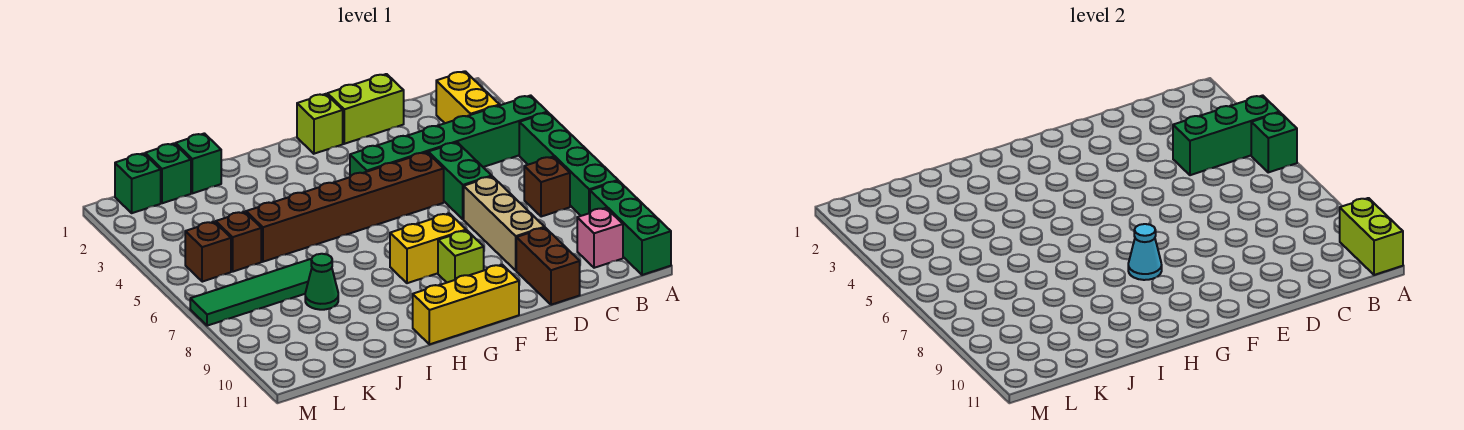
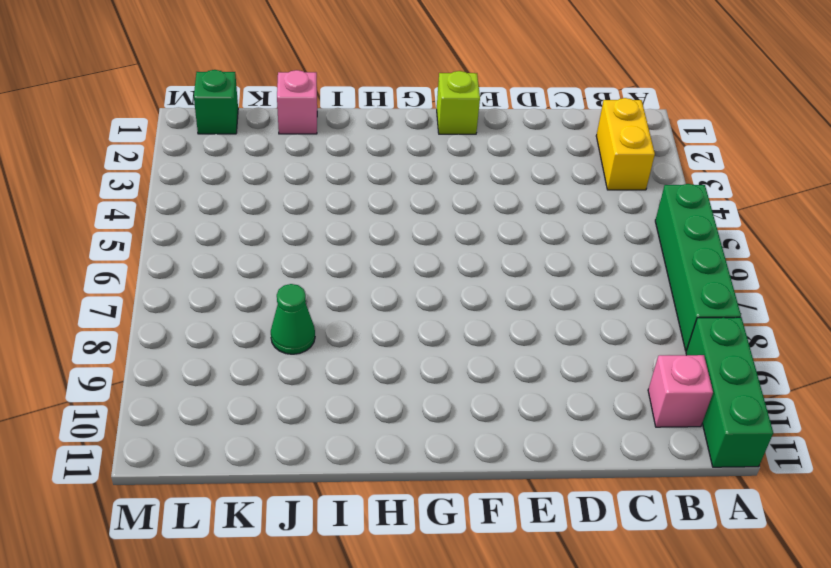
pink 1x1 brick [277,70,317,134] -> green 1x1 brick [176,133,221,193]
none -> green 1x6 brick [350,95,548,177]
none -> brown 1x1 brick [524,157,570,217]
none -> lime 1x2 brick [327,74,404,144]

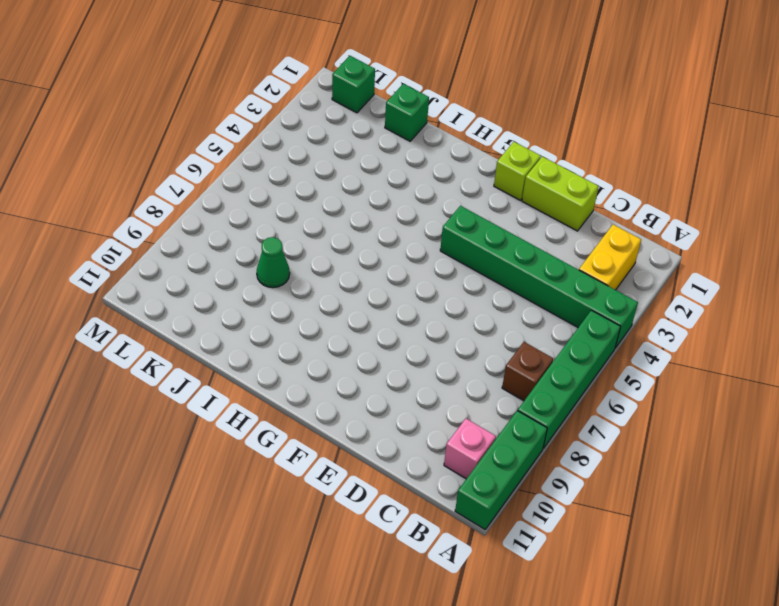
none -> green 1x2 brick [428,142,492,219]
none -> tan 1x3 brick [464,176,545,270]
none -> brown 1x2 brick [516,228,580,305]

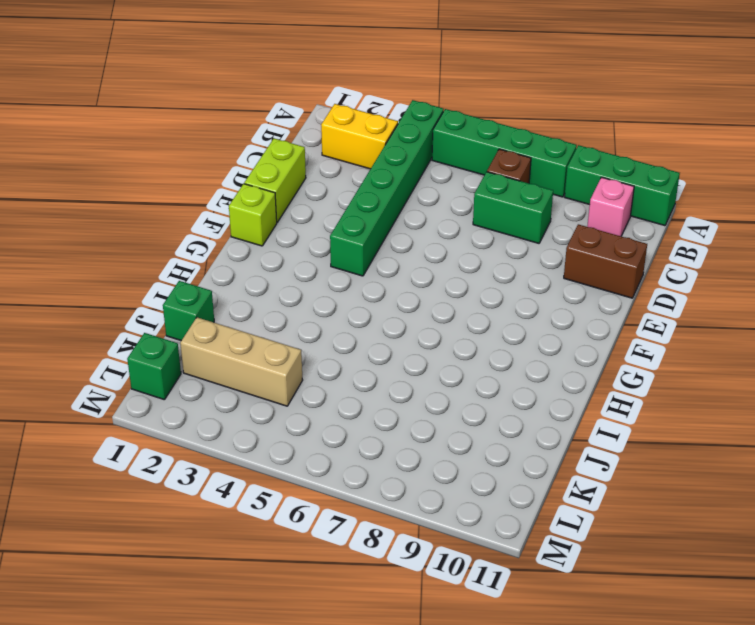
green 1x2 brick [473,172,553,243] -> green 1x2 brick moved to [428,142,492,219]
tan 1x3 brick [180,317,303,406] -> tan 1x3 brick moved to [464,176,545,270]
none -> brown 1x6 brick [246,152,444,262]
none -> yellow 1x2 brick [390,213,466,283]
none -> lime 1x1 brick [438,230,484,282]

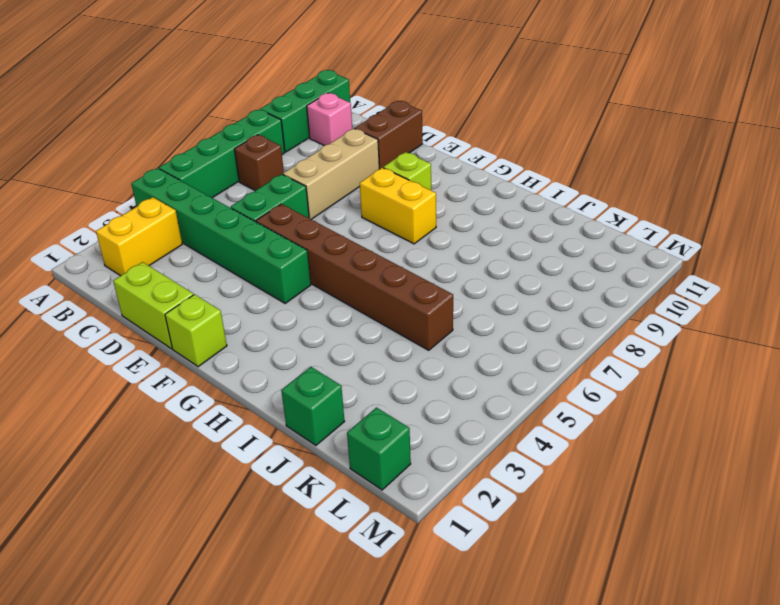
none -> yellow 1x3 brick [413,265,519,344]
none -> green 1x4 tile [190,259,312,326]
none -> green 1x1 cone [305,254,338,310]

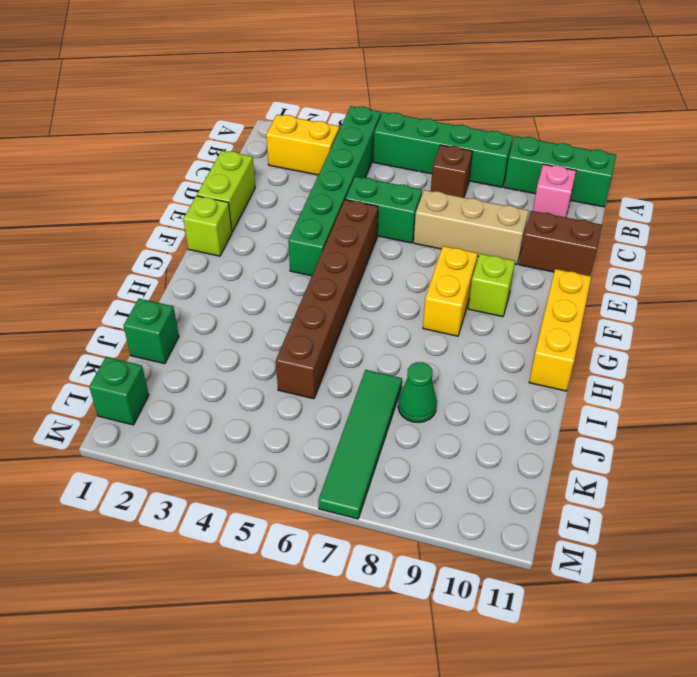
none -> green 1x1 brick [145,143,191,203]
none -> brown 1x1 brick [216,212,261,272]
none -> brown 1x1 brick [185,222,231,282]

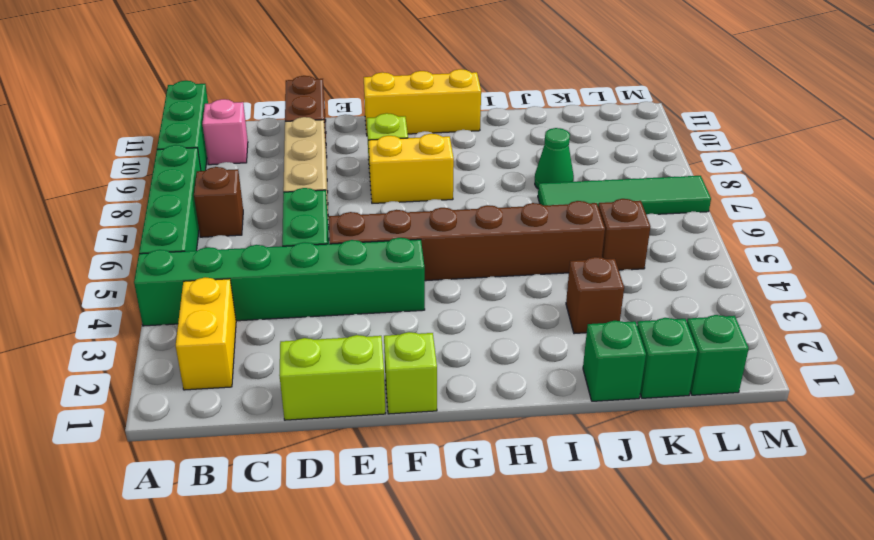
brown 1x1 brick [566,257,624,334] -> brown 1x1 brick moved to [185,222,231,282]
none -> green 1x3 brick [1173,95,1280,175]
none -> green 1x1 brick [1251,113,1297,172]
none -> lime 1x2 brick [1340,198,1403,275]

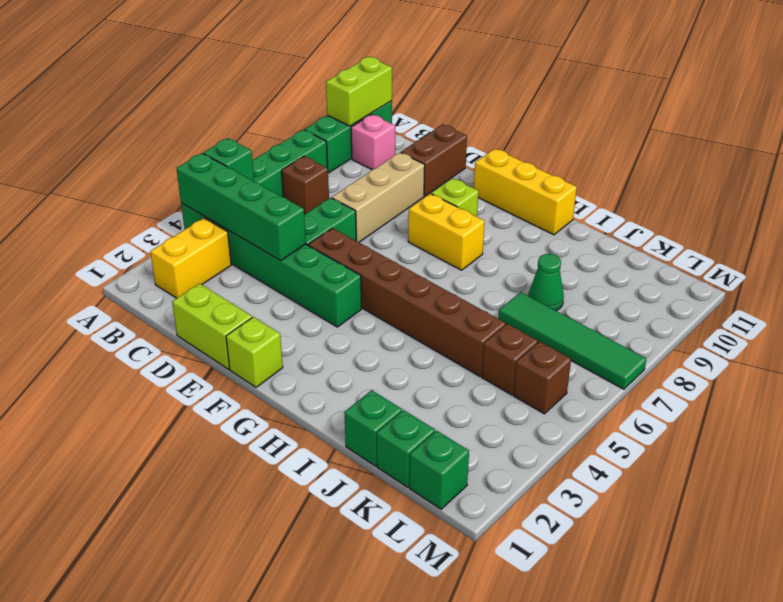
green 1x4 brick [176,153,306,261] -> green 1x3 brick [1173,95,1280,175]
none -> cyan 1x1 cone [1128,224,1162,280]

